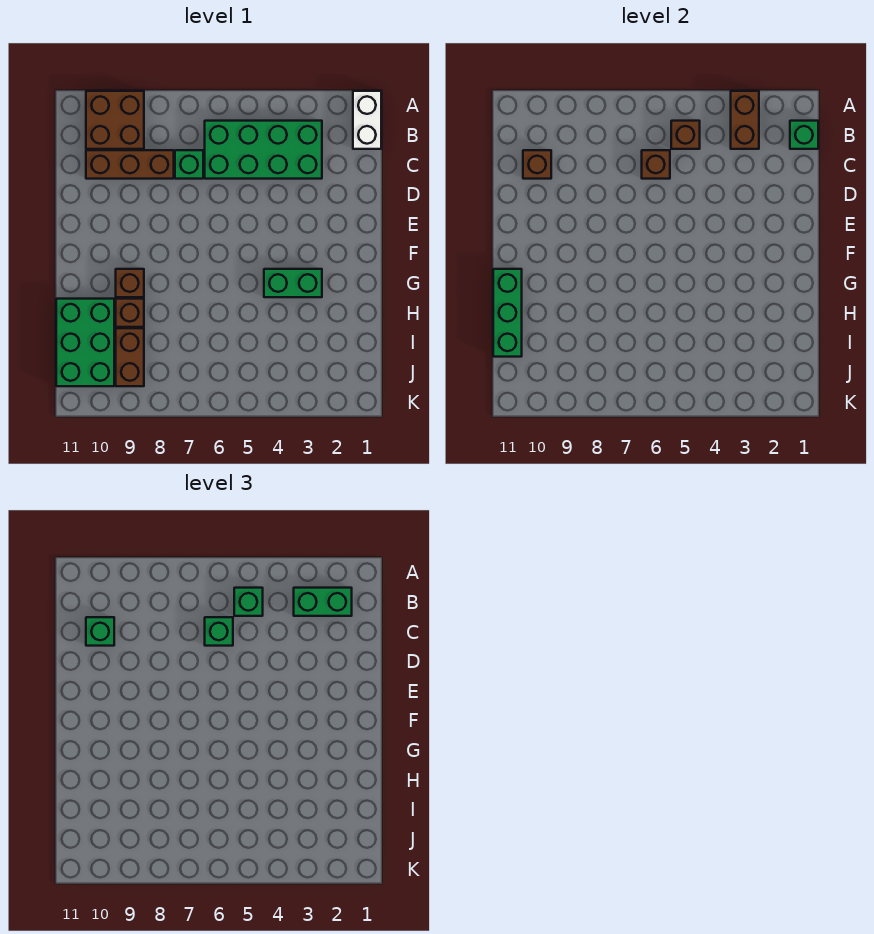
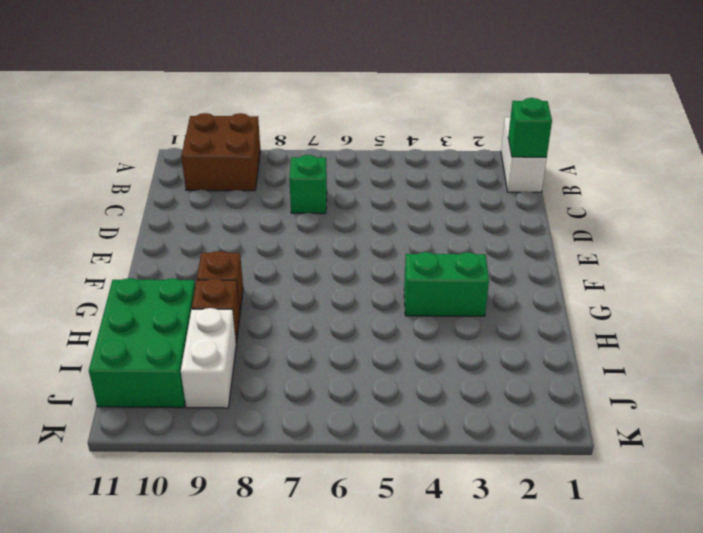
white 1x2 brick [181,308,236,408] -> brown 1x2 brick [116,328,144,386]
none -> green 2x4 brick [205,121,322,179]
none -> brown 1x3 brick [86,150,174,179]
none -> brown 1x2 brick [731,91,759,149]

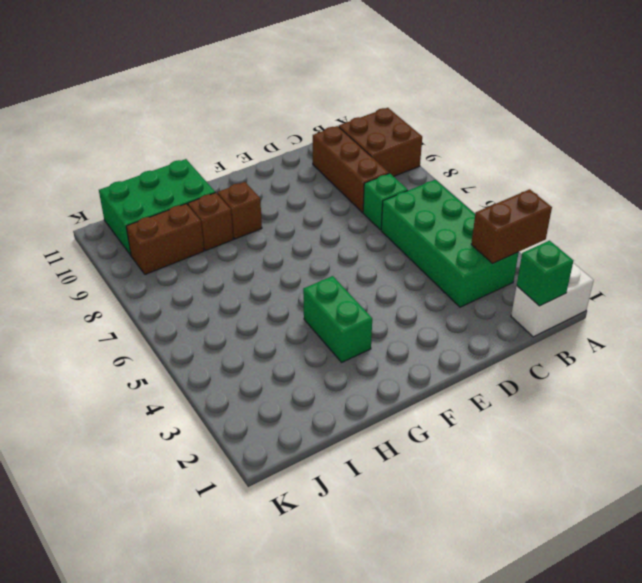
none -> brown 1x1 brick [671,121,700,149]
none -> brown 1x1 brick [642,150,670,179]
none -> brown 1x1 brick [523,150,551,179]

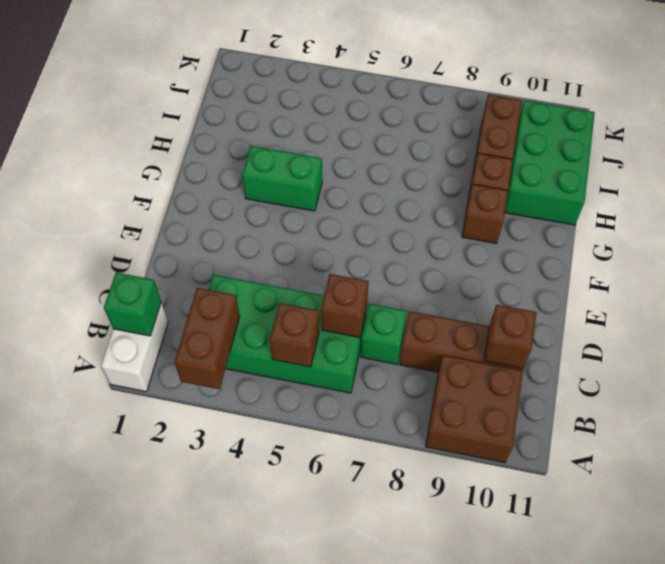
none -> green 1x3 brick [493,269,522,357]
none -> green 1x2 brick [294,588,352,616]
none -> green 1x1 brick [234,588,263,616]

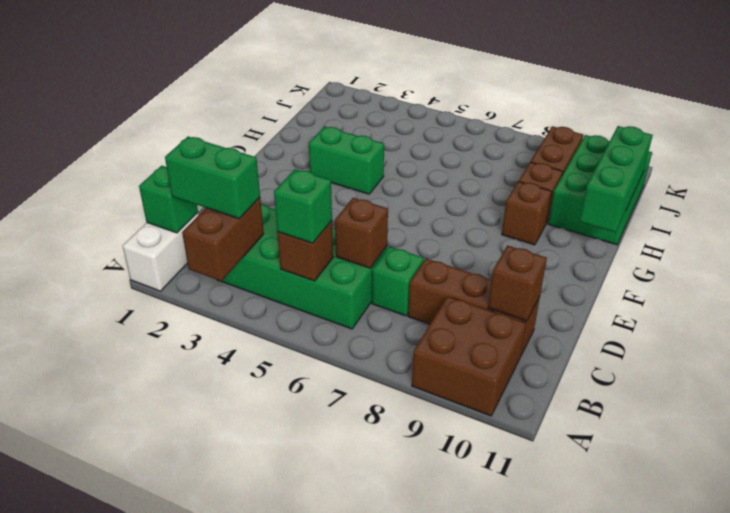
none -> green 1x1 brick [205,617,233,646]
none -> green 1x1 brick [86,617,114,646]

